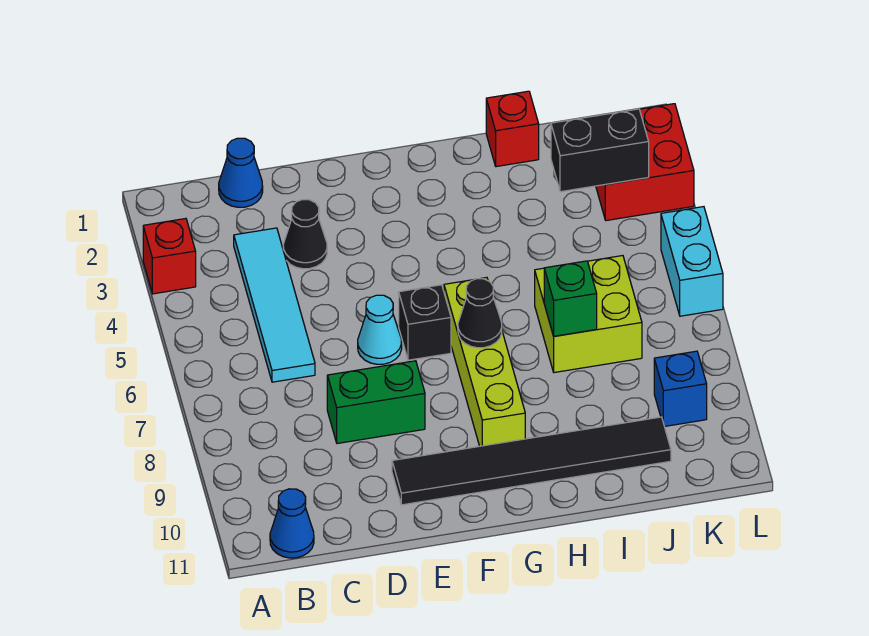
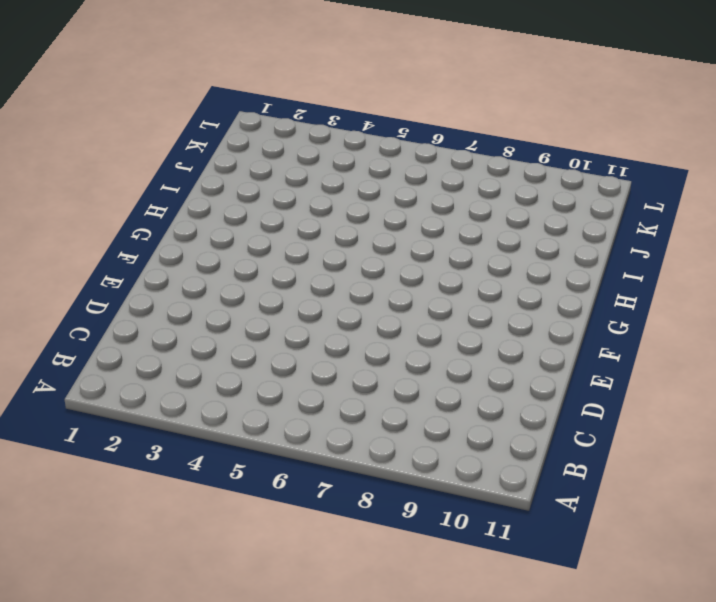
none -> red 1x1 brick [143,219,196,294]
none -> blue 1x1 cone [270,489,314,558]
none -> blue 1x1 cone [219,138,263,207]

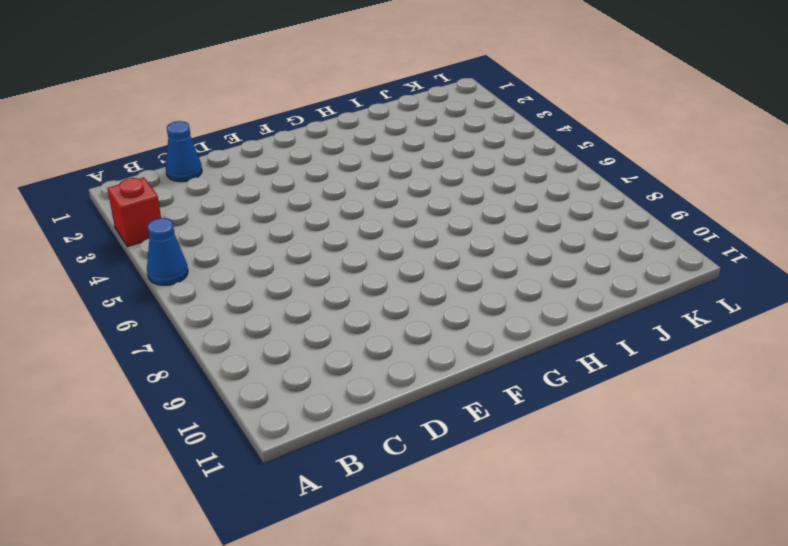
blue 1x1 cone [147,218,188,285] -> blue 1x1 cone moved to [270,489,314,558]
none -> cyan 1x4 tile [234,228,315,382]
none -> black 1x1 cone [283,200,327,269]
none -> green 1x2 brick [327,361,425,443]

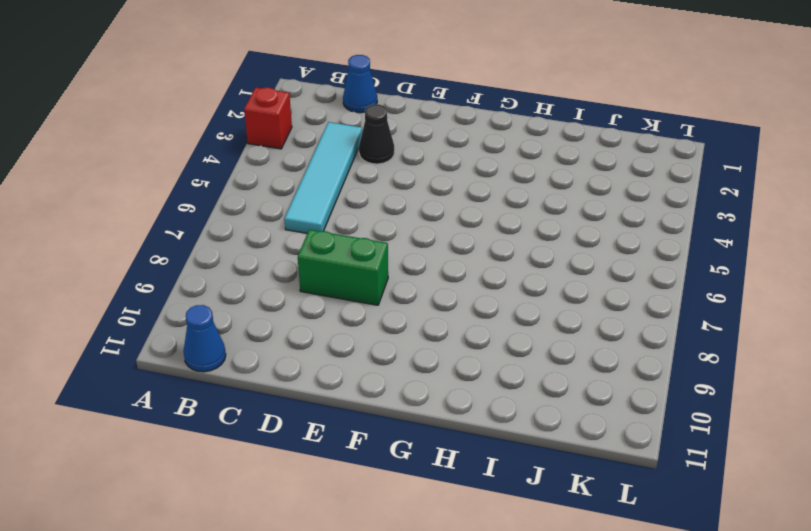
none -> cyan 1x1 cone [358,295,402,364]
none -> black 1x6 tile [392,417,671,505]
none -> black 1x1 brick [399,285,451,360]

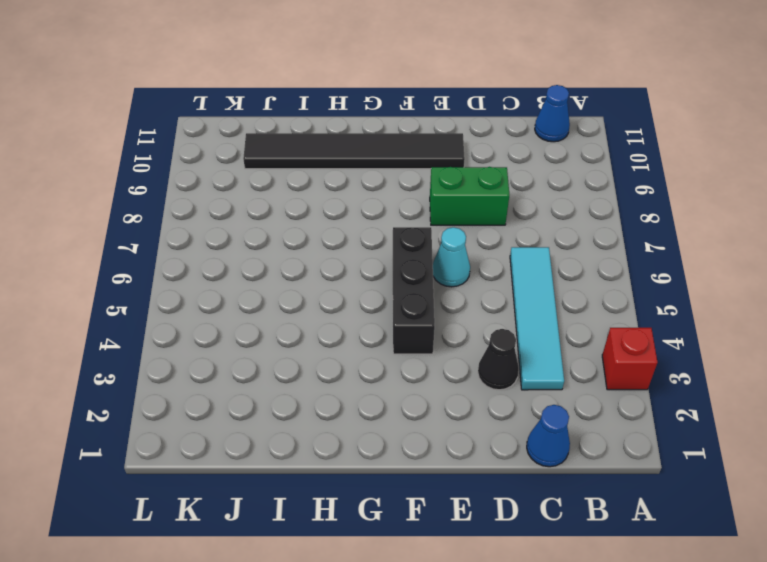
black 1x3 brick [393,227,435,354] -> black 1x1 brick [399,285,451,360]
none -> lime 1x4 brick [444,278,525,446]
none -> red 1x1 brick [486,91,539,167]
none -> lime 2x2 brick [535,256,642,373]

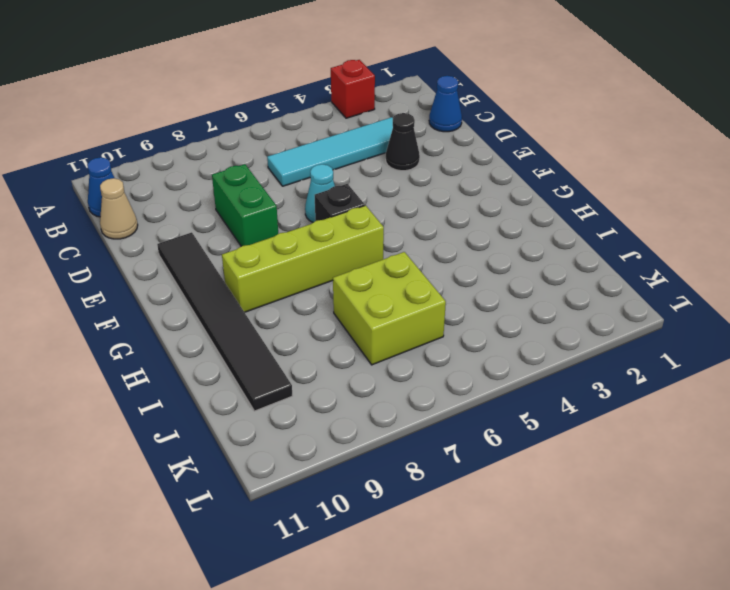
tan 1x1 cone [100,178,138,239] -> none
none -> red 1x1 brick [486,91,539,167]
none -> red 2x2 brick [596,104,694,221]
none -> blue 1x1 brick [654,351,707,426]

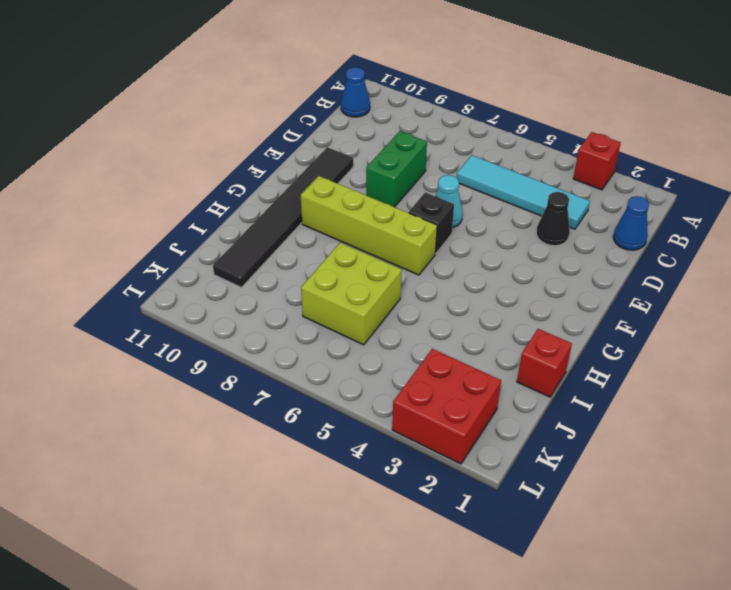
none -> blue 1x1 brick [654,351,707,426]
none -> cyan 1x2 brick [661,207,723,316]
none -> black 1x1 cone [458,279,502,348]

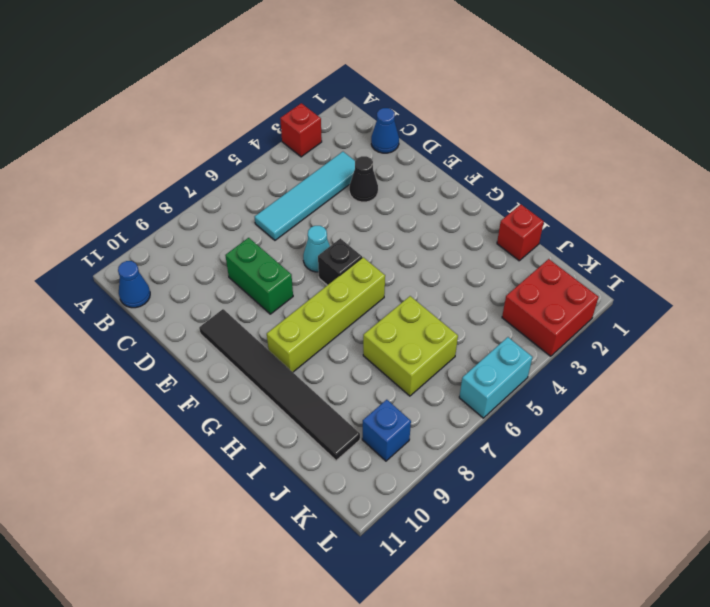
none -> black 1x1 cone [458,279,502,348]
none -> green 1x1 brick [544,261,597,336]
none -> black 1x2 brick [551,109,649,192]

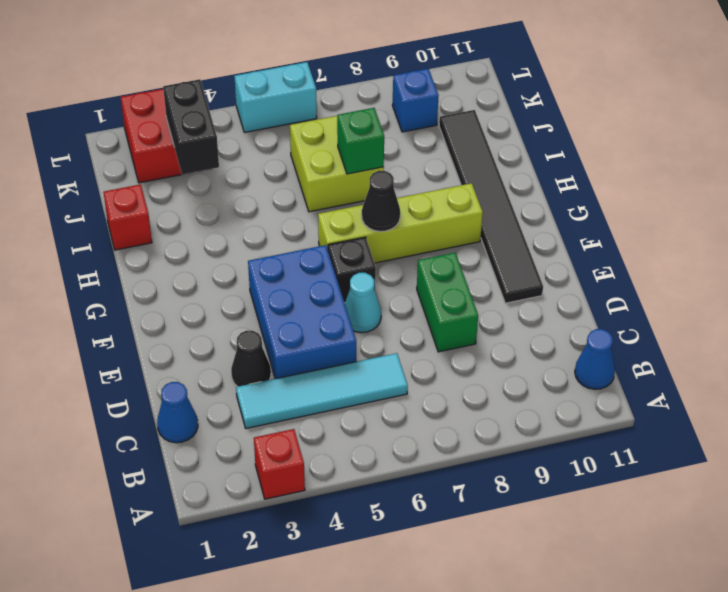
blue 2x3 brick [248,245,356,379] -> none

